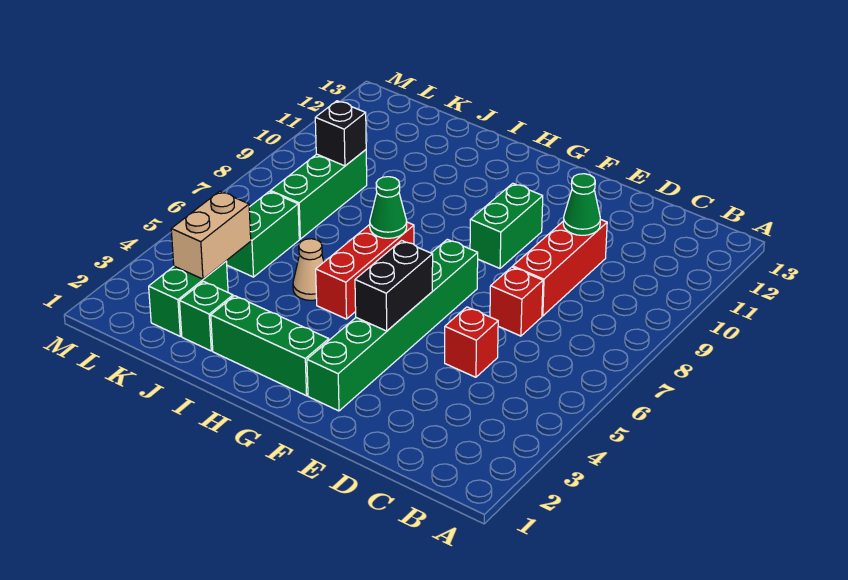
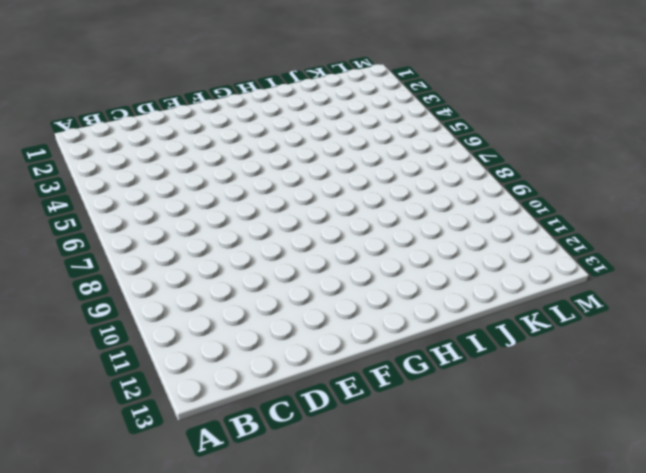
none -> red 1x1 brick [445,307,498,377]
none -> red 1x1 brick [490,267,543,336]
none -> red 1x3 brick [513,219,607,316]

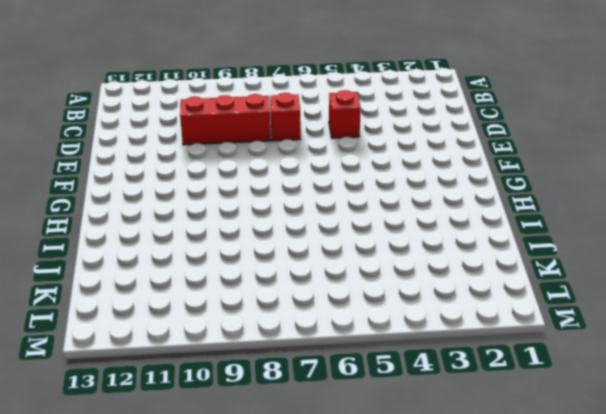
none -> green 1x6 brick [307,239,478,411]
none -> green 1x2 brick [470,183,543,268]
none -> green 1x3 brick [211,296,329,396]

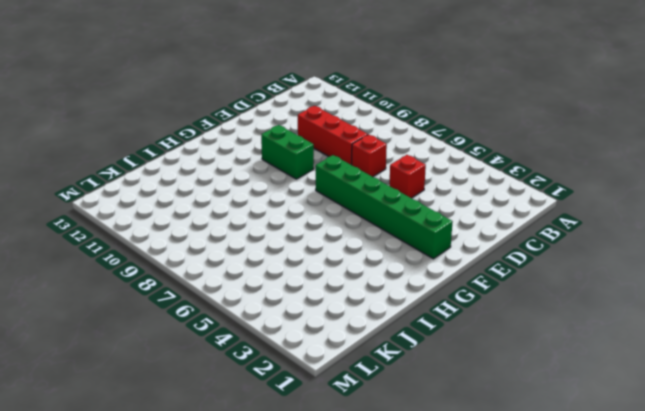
none -> green 1x3 brick [211,296,329,396]
none -> red 1x3 brick [316,222,414,319]
none -> tan 1x1 cone [293,239,324,300]

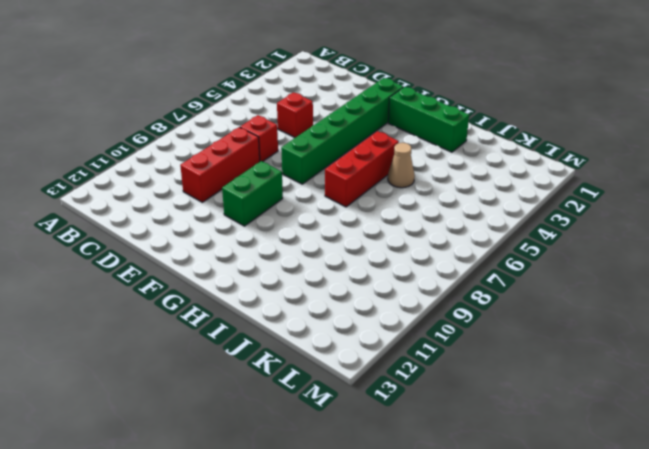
none -> green 1x1 brick [180,281,233,351]
none -> green 1x2 brick [149,261,228,336]
none -> green 1x2 brick [227,191,299,277]

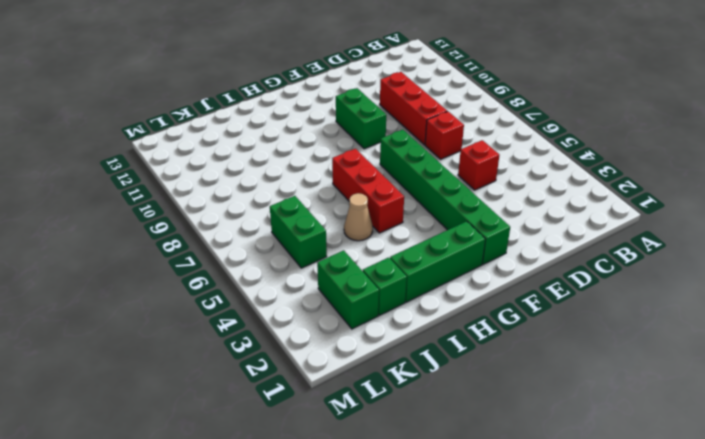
none -> green 1x3 brick [270,150,367,239]
none -> green 1x1 cone [563,174,600,235]
none -> black 1x2 brick [355,241,433,331]

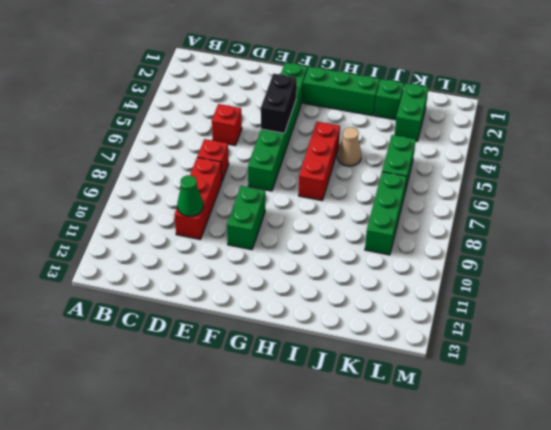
none -> green 1x1 cone [370,177,407,238]
none -> tan 1x2 brick [171,191,251,279]
none -> black 1x1 brick [315,101,366,166]

